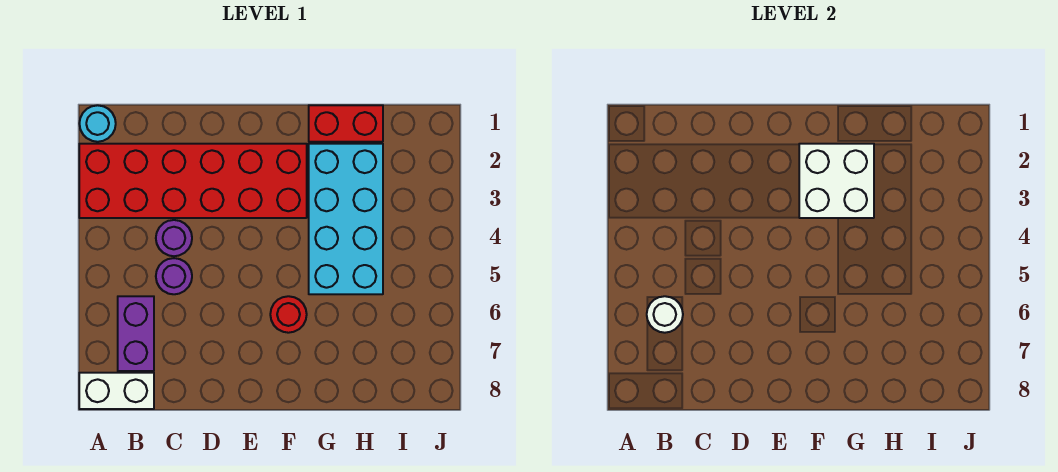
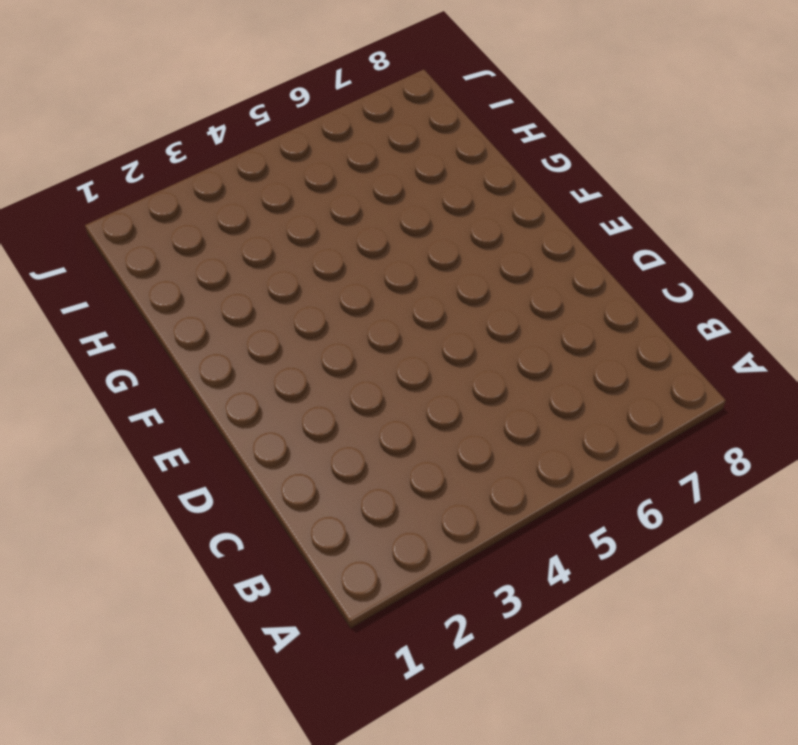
none -> cyan 1x1 round brick [79,105,116,142]
none -> red 2x6 brick [79,144,307,218]

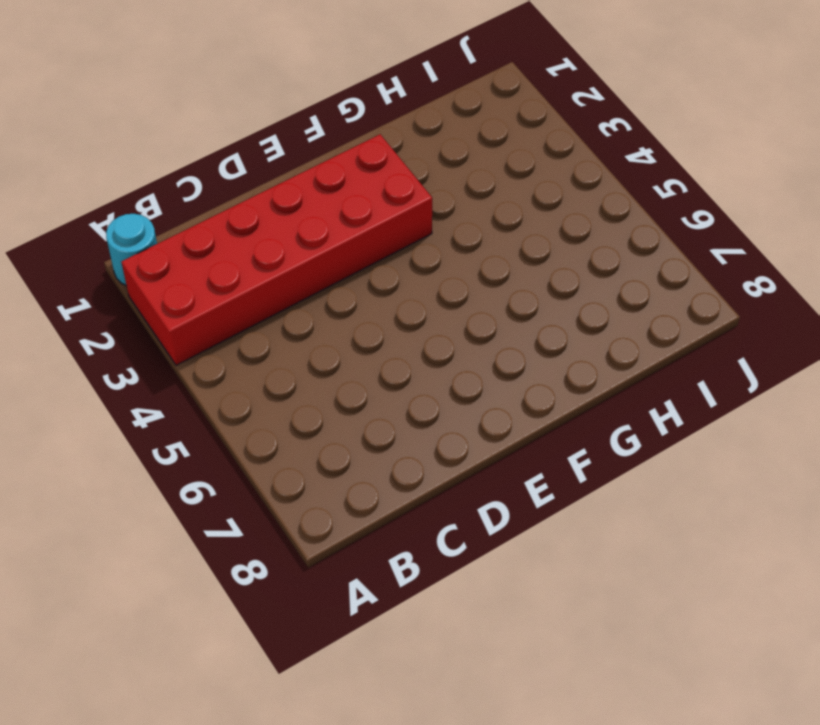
none -> white 1x2 brick [79,373,154,409]
none -> purple 1x2 brick [118,296,154,371]

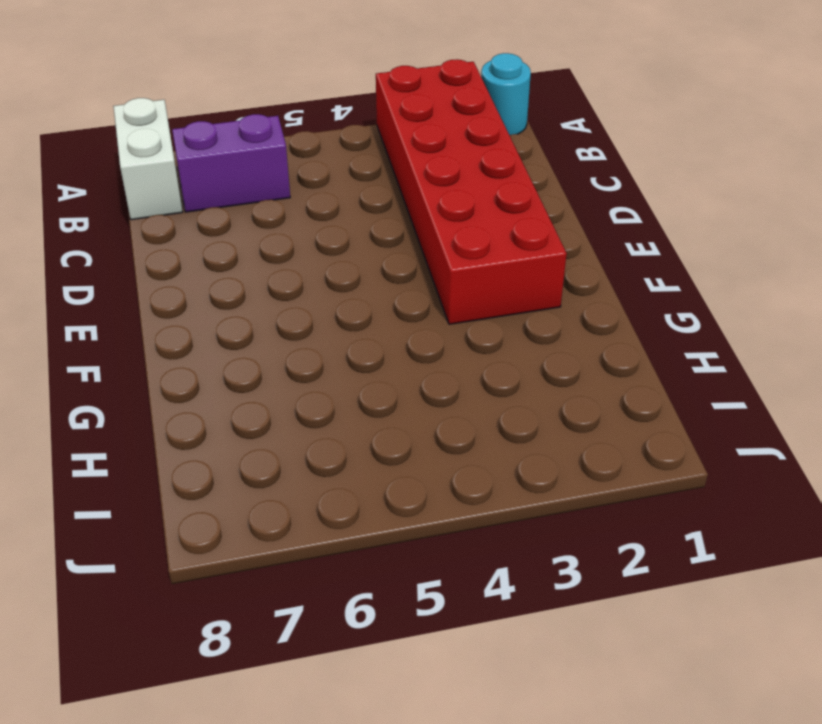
none -> purple 1x1 round brick [156,220,192,256]
none -> purple 1x1 round brick [156,258,192,294]

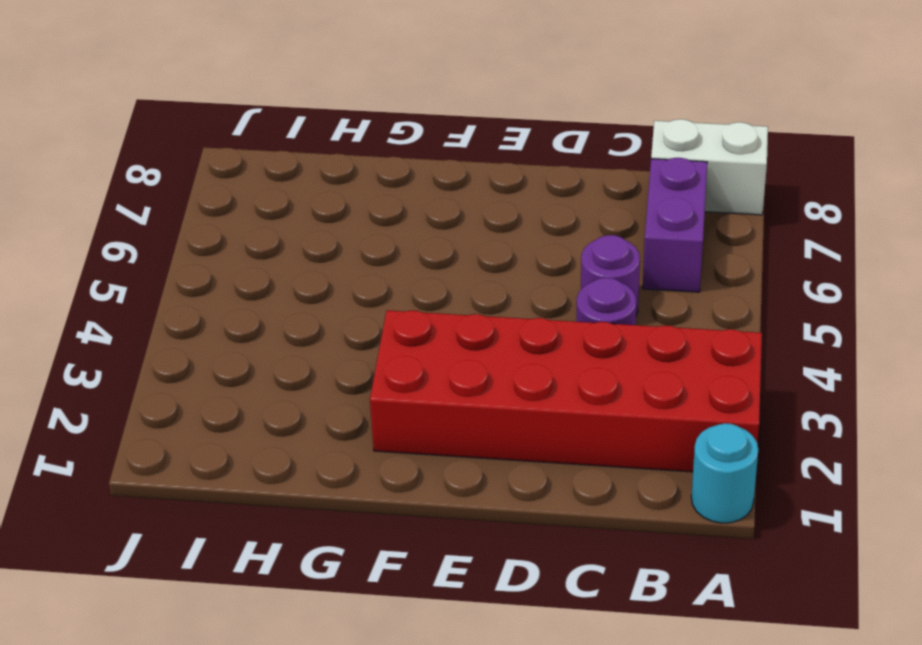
none -> red 1x1 round brick [270,296,307,333]
none -> red 1x2 brick [309,105,383,142]

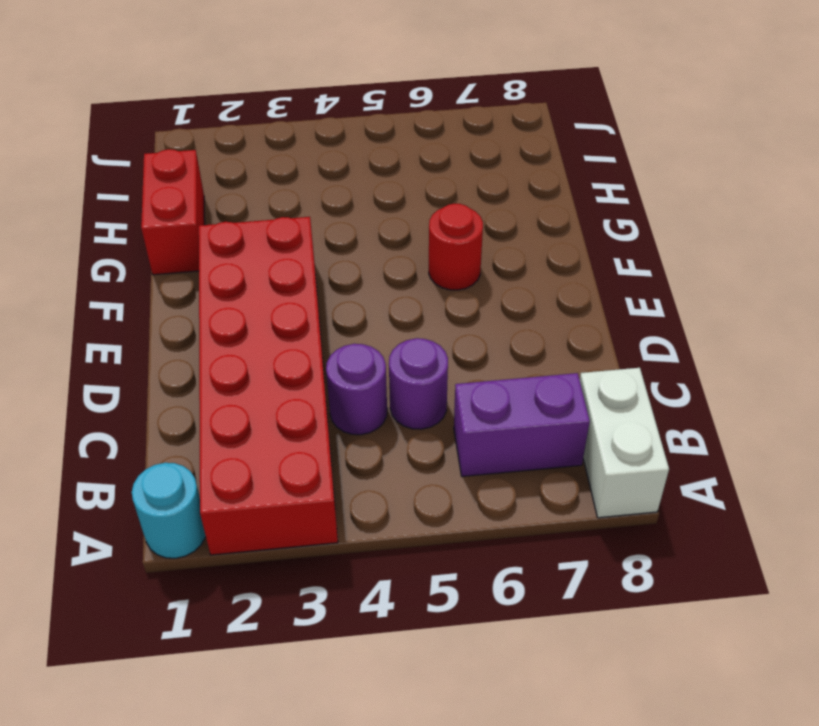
none -> cyan 2x4 brick [309,144,383,294]
none -> white 1x1 round brick [647,296,683,333]

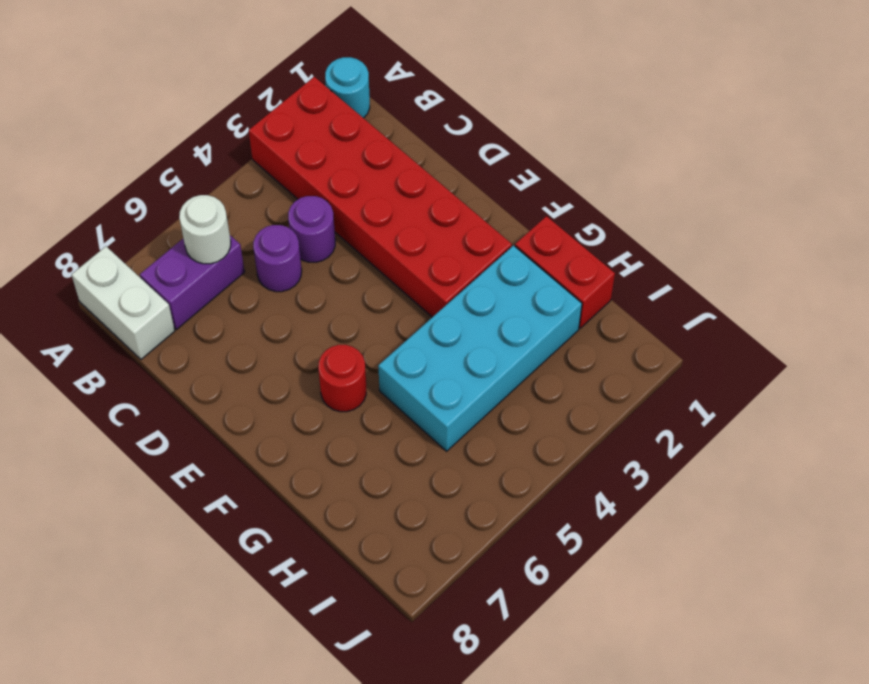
none -> white 2x2 brick [799,144,874,218]

